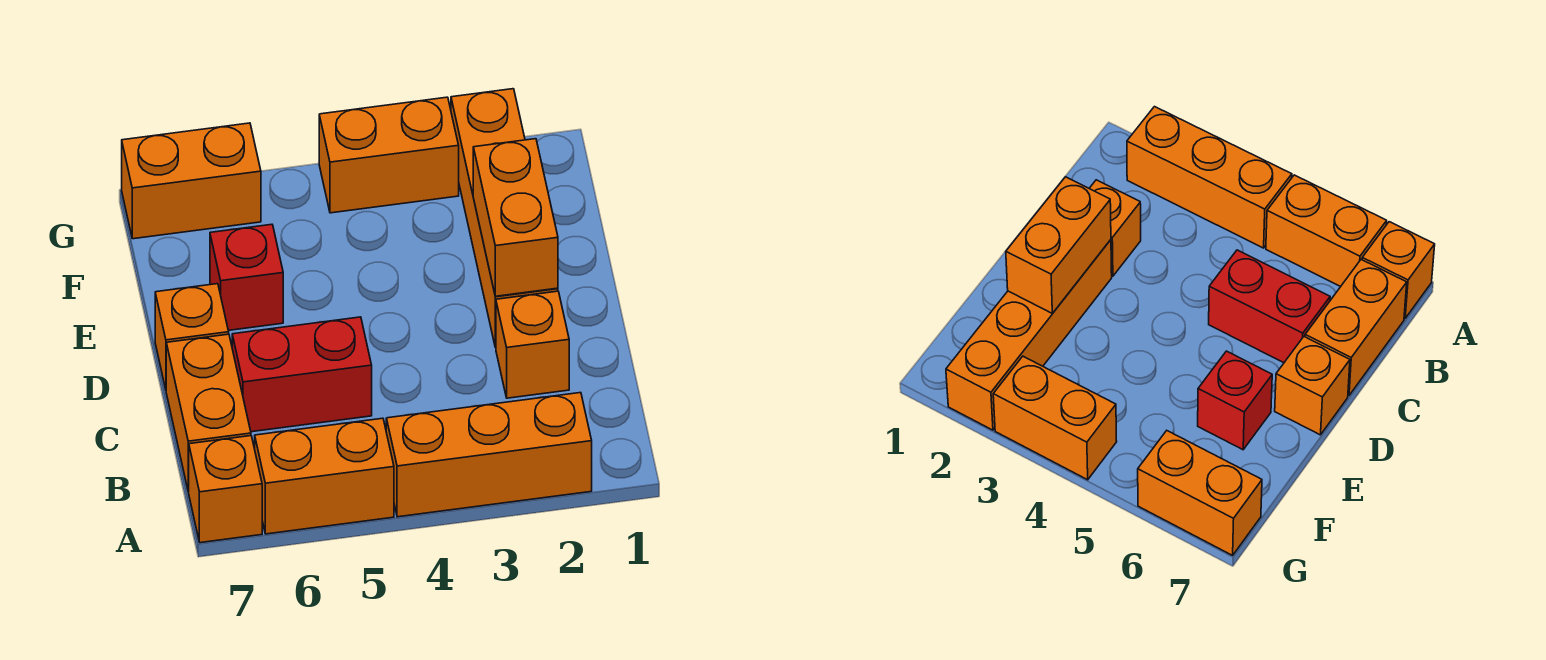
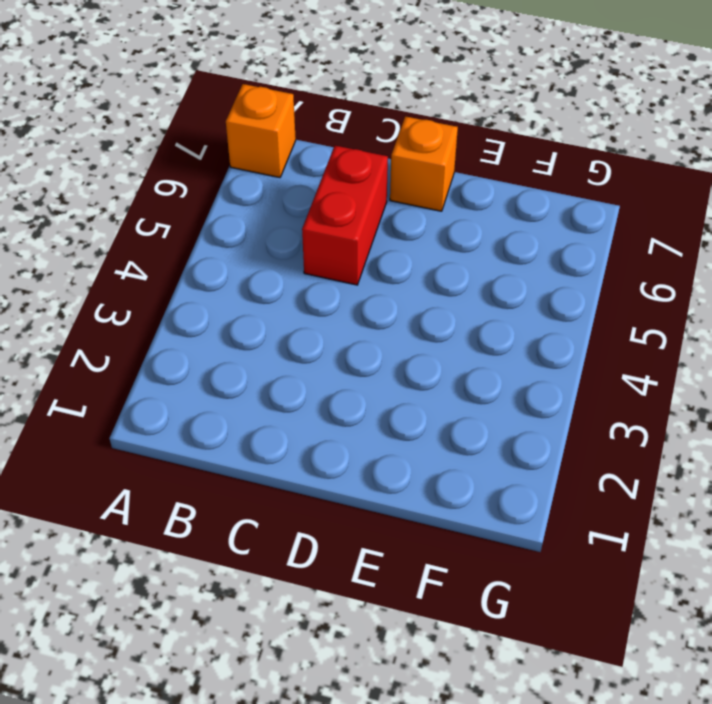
none -> orange 1x3 brick [386,393,592,517]
none -> orange 1x2 brick [255,418,394,534]
none -> orange 1x2 brick [166,334,251,492]

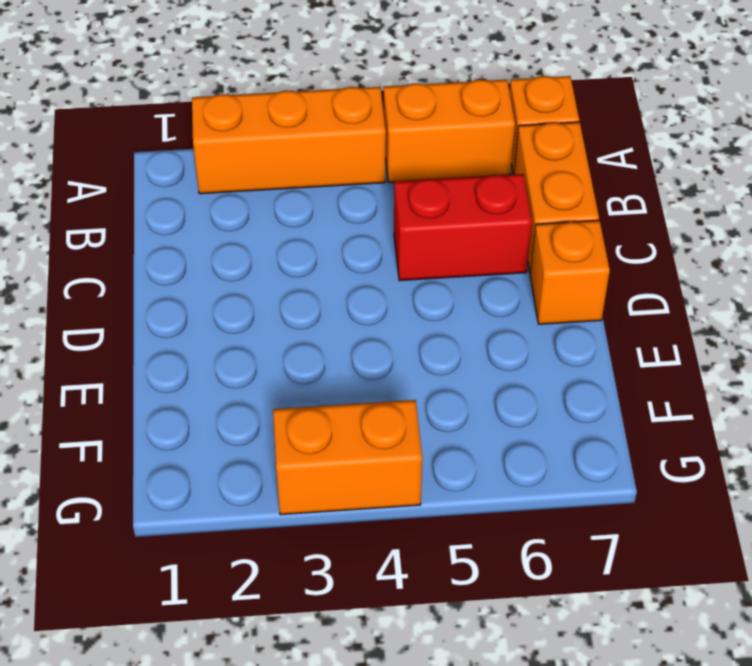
none -> orange 1x1 brick [496,291,569,398]
none -> orange 1x4 brick [451,89,558,347]
none -> red 1x1 brick [210,224,283,330]

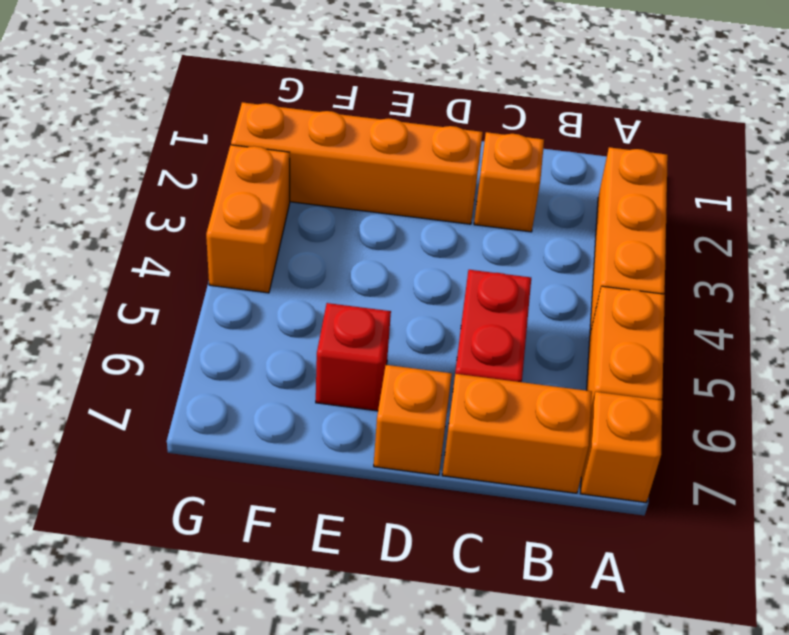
none -> orange 1x2 brick [122,123,261,239]
none -> orange 1x2 brick [473,139,558,296]

